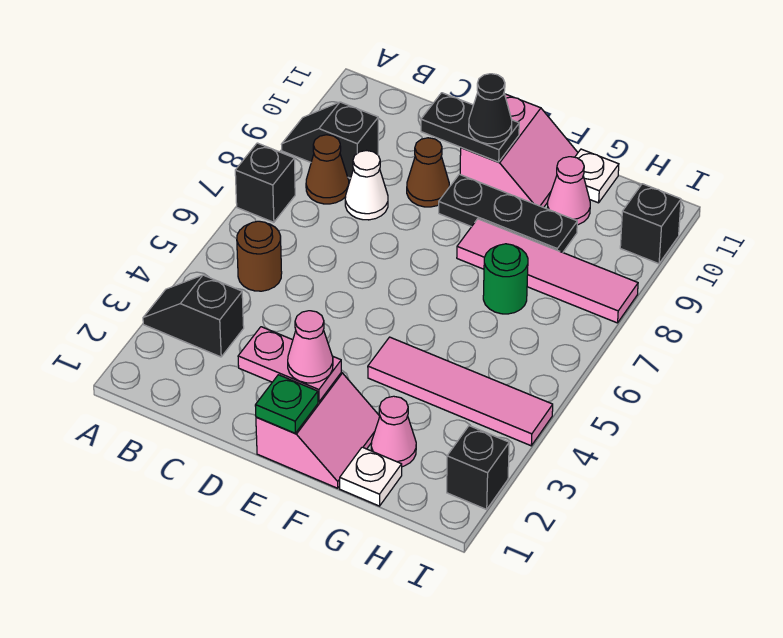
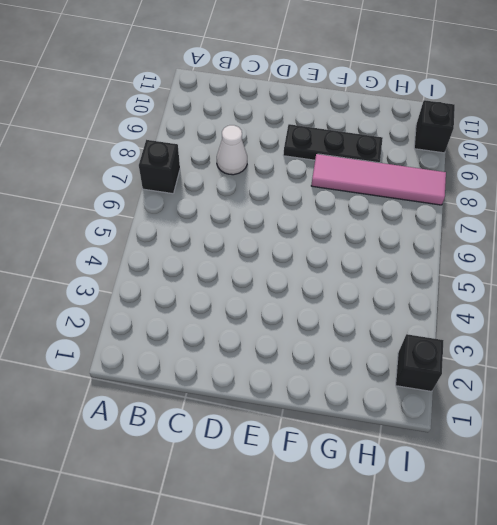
none -> black 1x2 slope [143,275,244,357]
none -> black 1x2 slope [281,102,378,178]
none -> brown 1x1 round brick [237,221,282,291]

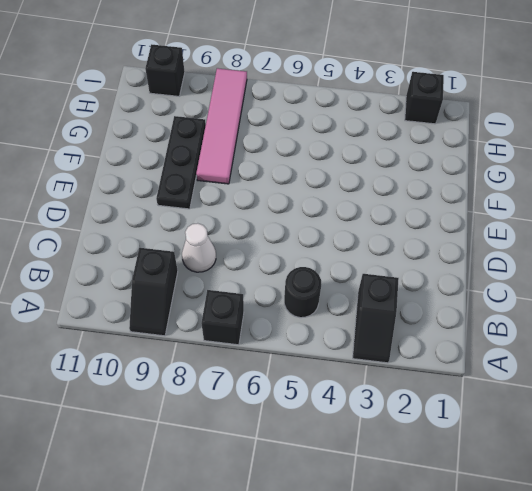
black 1x1 round brick [284,267,321,318] -> brown 1x1 round brick [237,221,282,291]
none -> brown 1x1 cone [306,135,349,204]
none -> brown 1x1 cone [407,138,449,207]
none -> pink 2x2 slope [256,373,380,488]

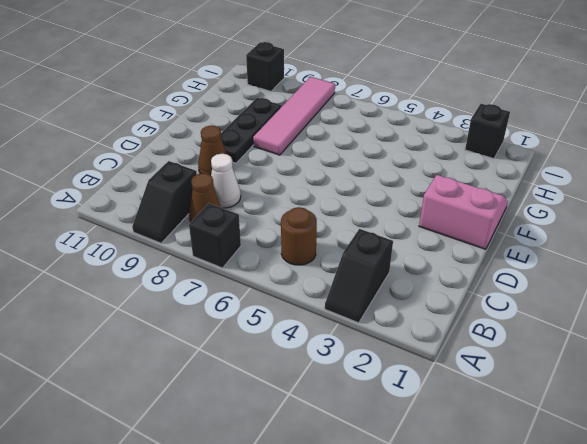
none -> pink 2x2 slope [460,94,578,208]
none -> pink 1x4 tile [368,337,553,446]
none -> white 1x1 plate [340,447,402,506]

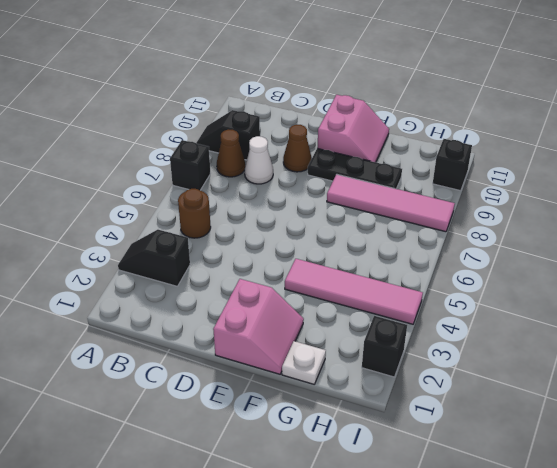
none -> pink 1x1 cone [371,396,416,467]
none -> green 1x1 round brick [483,244,528,314]
none -> pink 1x1 cone [547,157,590,225]

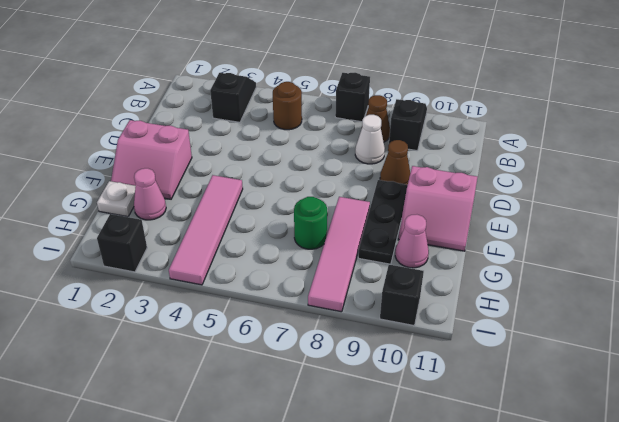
none -> white 1x1 plate [575,149,619,203]
none -> pink 1x2 plate [238,327,341,402]
none -> black 1x2 plate [421,93,519,162]

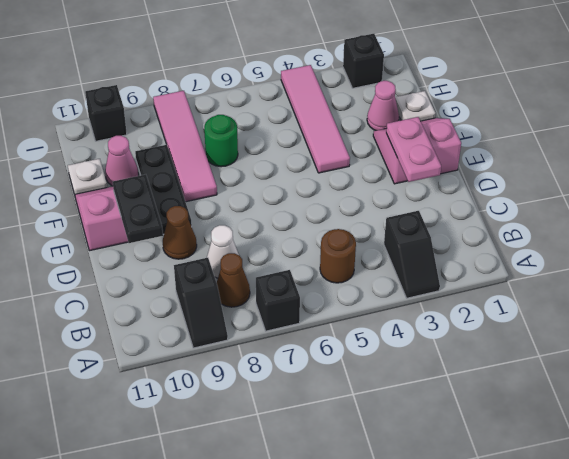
none -> green 1x1 plate [255,375,318,433]
none -> pink 1x1 cone [288,311,333,383]
none -> black 1x1 cone [469,74,512,144]

